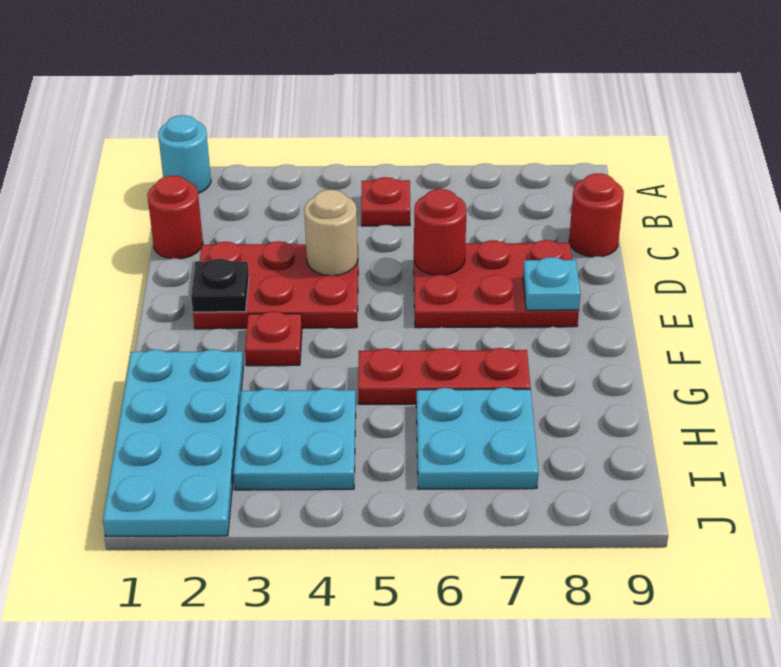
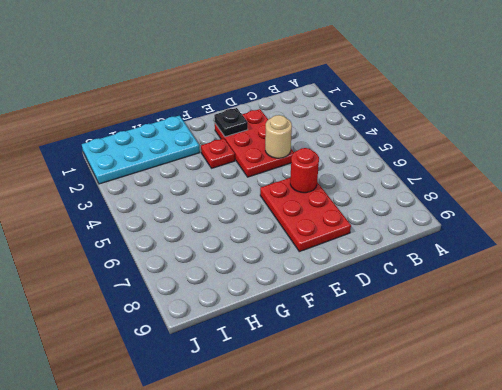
none -> cyan 1x1 round brick [158,115,211,193]
none -> red 1x1 plate [361,177,410,226]
none -> red 1x1 round brick [147,176,203,259]

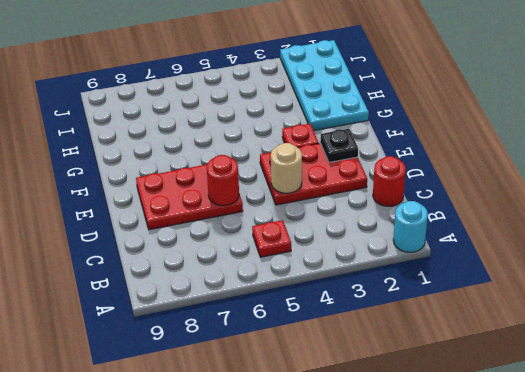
none -> red 1x1 round brick [569,173,624,257]
none -> red 1x3 plate [358,348,531,404]
none -> cyan 2x2 plate [234,388,356,490]

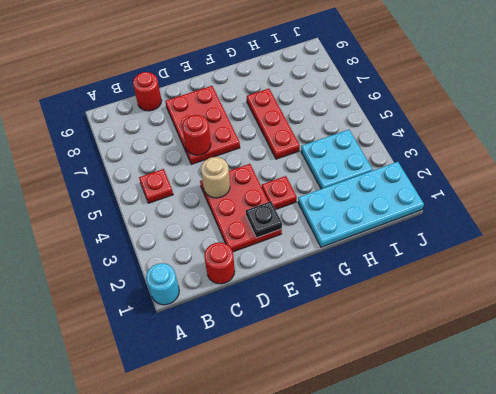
none -> cyan 2x2 plate [416,387,538,489]
none -> cyan 1x1 plate [523,257,580,310]

